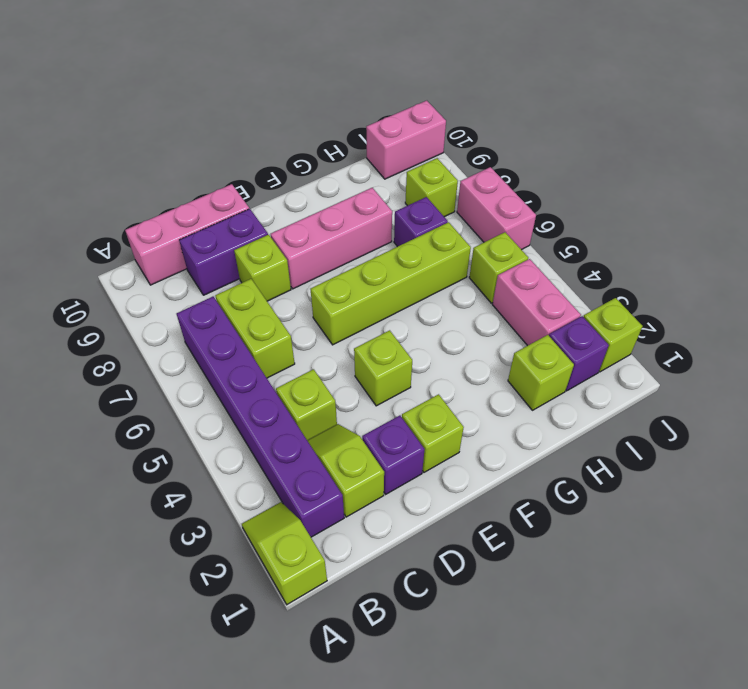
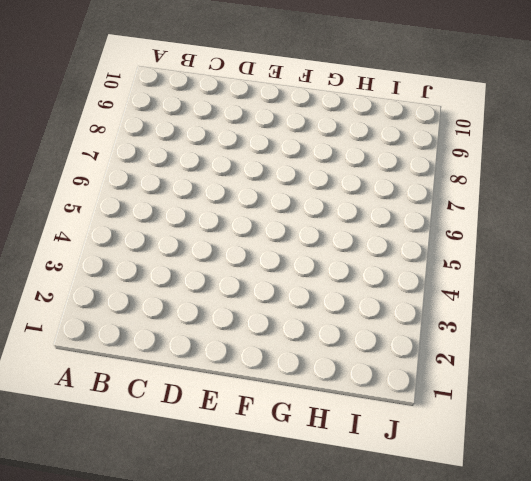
none -> lime 1x2 slope [242,502,327,605]
none -> purple 1x6 brick [177,297,344,537]
none -> pink 1x3 brick [125,184,249,285]

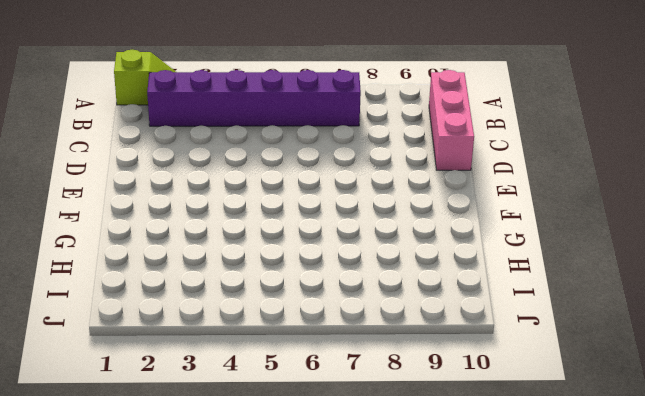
none -> lime 1x2 slope [307,424,384,517]
none -> lime 1x1 brick [276,369,337,440]
none -> lime 1x2 brick [215,279,295,378]

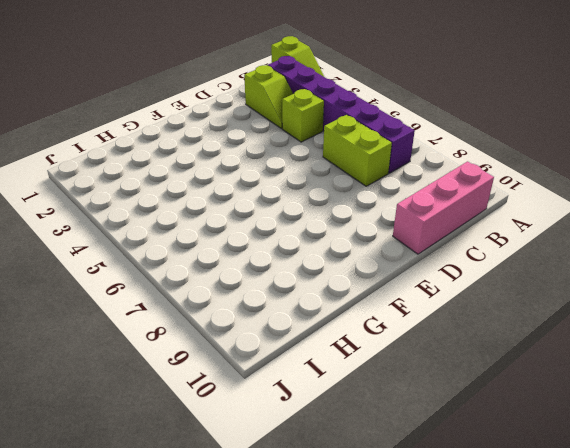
none -> purple 1x2 brick [179,209,268,295]
none -> purple 1x1 brick [362,416,425,494]
none -> lime 1x1 brick [234,235,291,301]

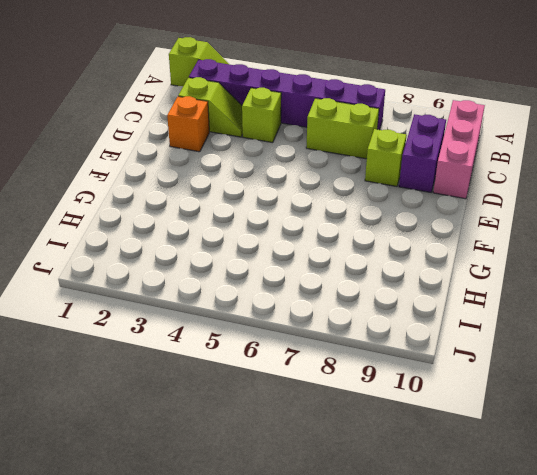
orange 1x1 brick [167,96,209,152] -> purple 1x1 brick [362,416,425,494]
none -> lime 1x1 brick [402,394,464,472]
none -> lime 1x1 brick [354,330,412,406]
none -> lime 1x4 brick [310,222,471,345]

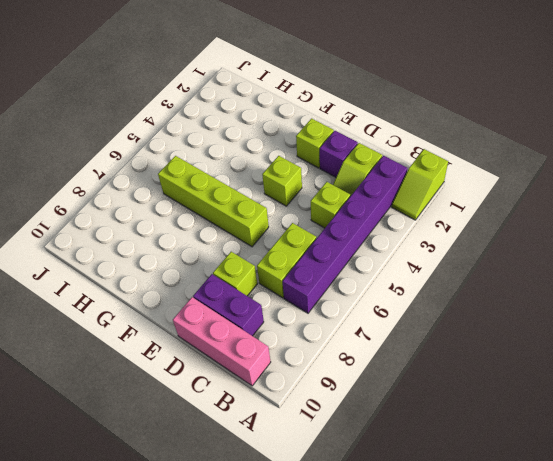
none -> pink 1x3 brick [271,188,392,289]
none -> lime 1x1 brick [508,335,574,410]
none -> purple 1x1 brick [394,197,448,247]

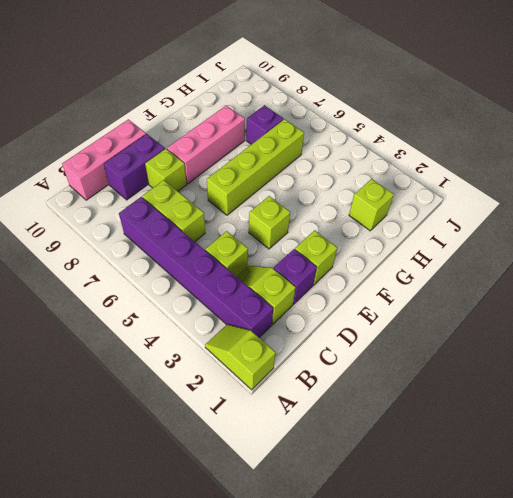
none -> purple 1x1 brick [549,316,609,391]
none -> pink 1x2 brick [493,259,581,346]
none -> lime 1x1 brick [469,232,528,303]

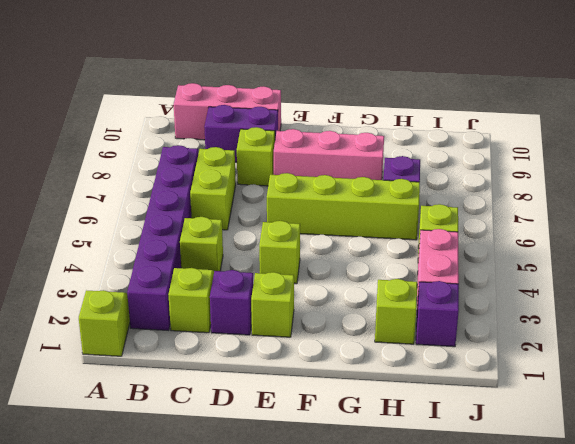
none -> lime 1x1 brick [405,158,458,217]
none -> pink 1x2 brick [366,101,446,179]
none -> lime 1x1 brick [583,298,643,372]

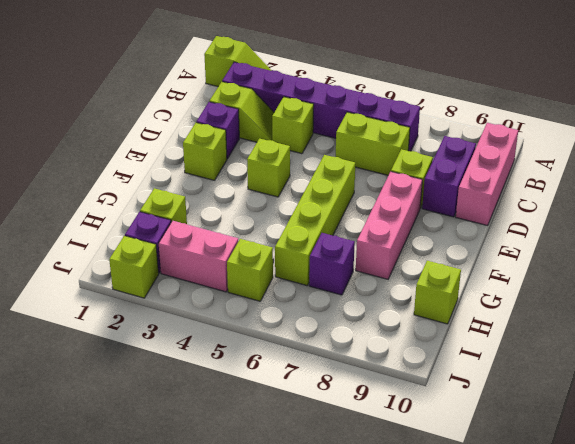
lime 1x1 brick [414,261,461,324] -> lime 1x1 brick moved to [405,158,458,217]
none -> pink 1x2 brick [366,101,446,179]
none -> pink 1x2 brick [457,167,536,250]

